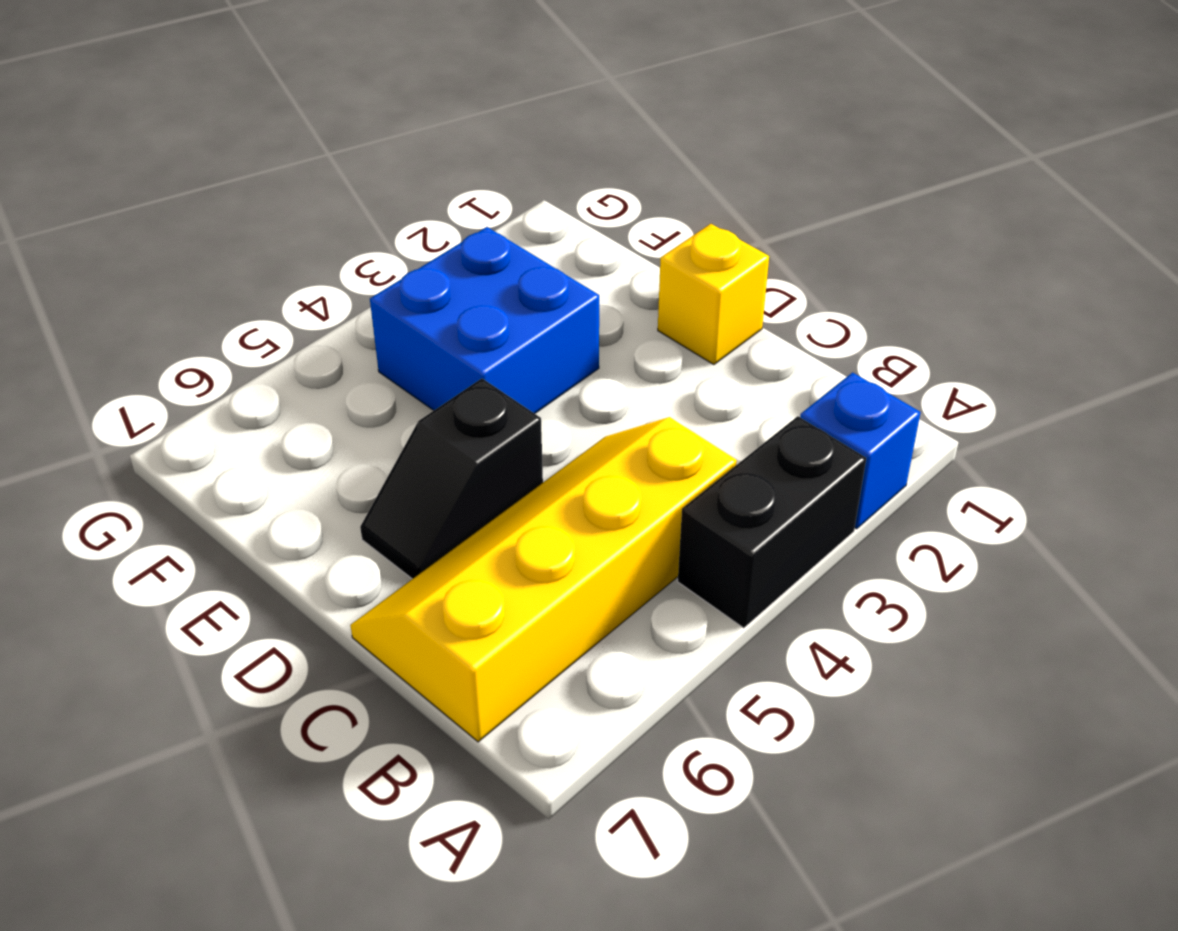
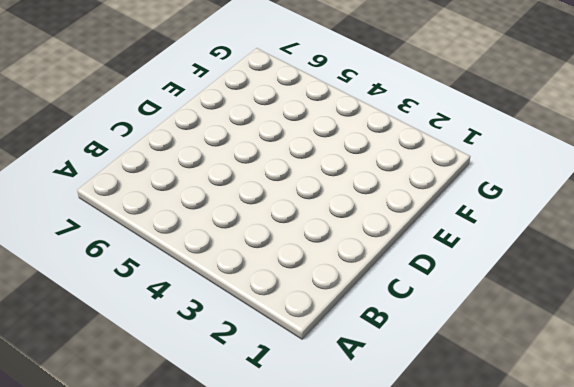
none -> blue 1x1 brick [800,372,921,529]
none -> black 1x2 brick [678,416,866,628]

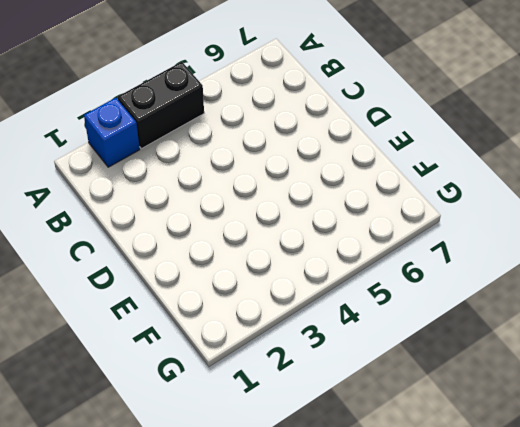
none -> yellow 2x4 slope [350,417,737,742]
none -> yellow 1x1 brick [658,224,769,365]

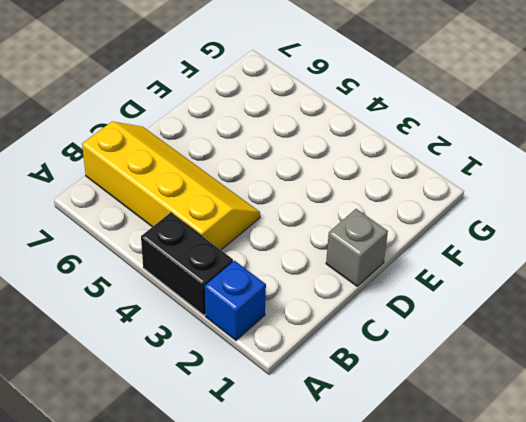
grey 1x1 brick [326,209,388,286] -> yellow 1x1 brick [658,224,769,365]
none -> black 1x2 slope [360,378,543,579]
none -> blue 2x2 brick [370,227,599,414]

